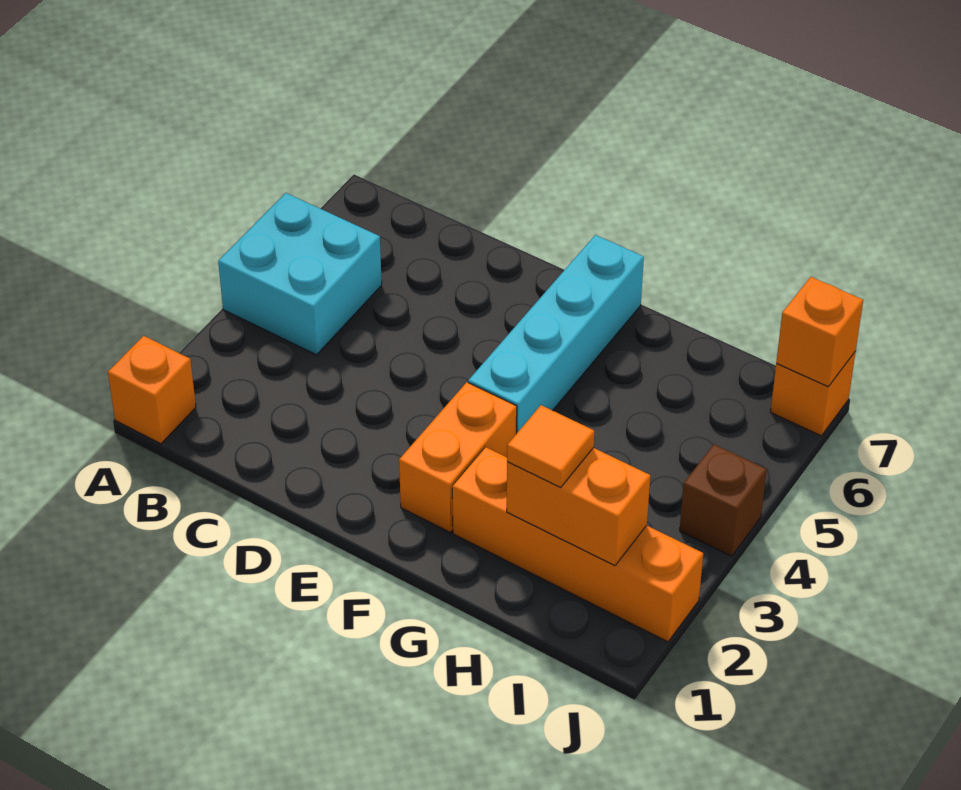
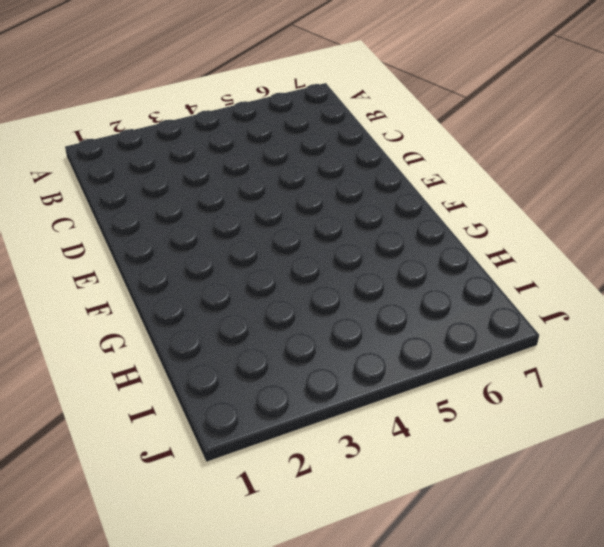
none -> orange 1x1 brick [108,336,196,444]
none -> cyan 2x2 brick [218,193,382,355]

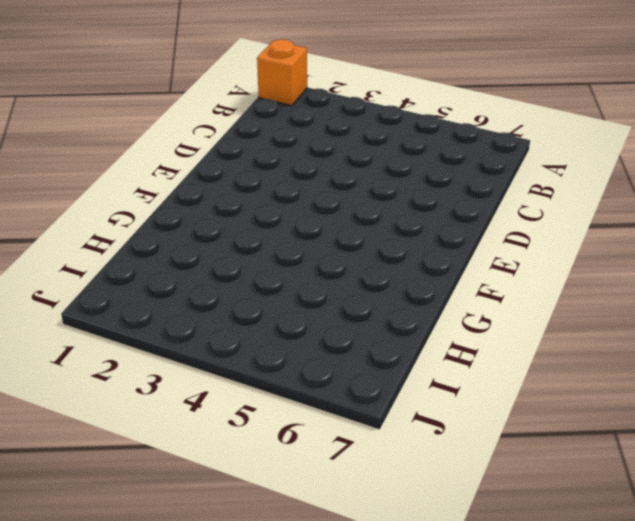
none -> cyan 2x2 brick [218,193,382,355]
none -> orange 1x2 brick [399,382,517,532]

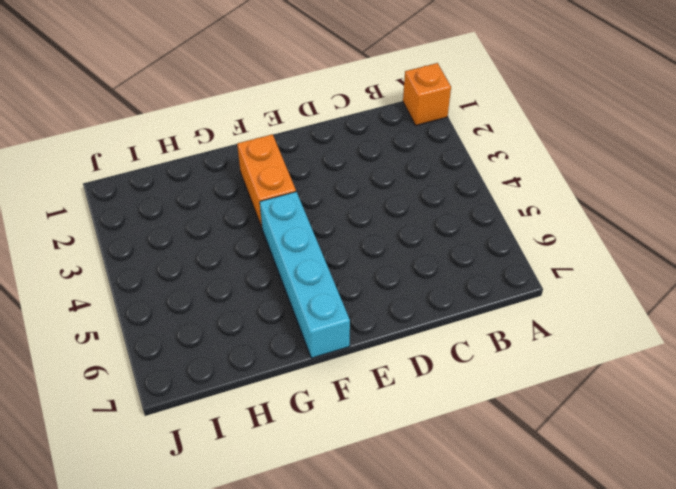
none -> cyan 2x2 brick [218,193,382,355]
none -> orange 1x4 brick [452,447,703,642]

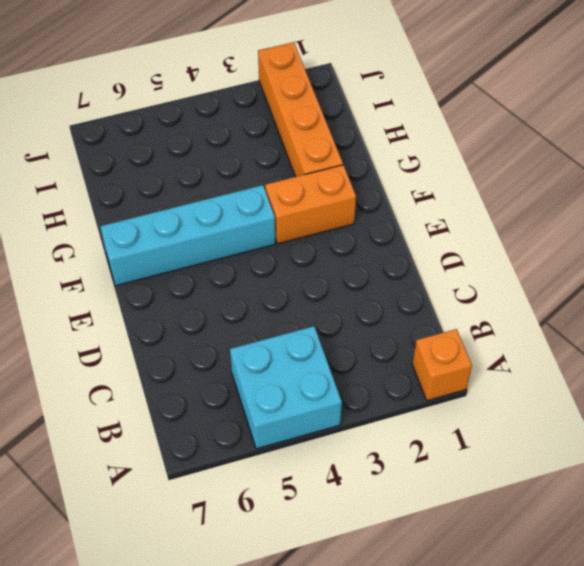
none -> brown 1x1 brick [680,444,767,556]
none -> orange 1x1 brick [771,351,856,436]

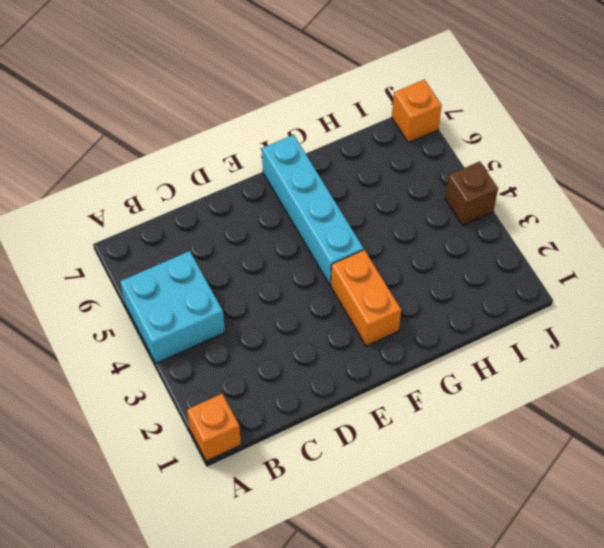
none -> orange 1x4 brick [452,447,703,642]
none -> orange 1x2 brick [507,448,650,566]

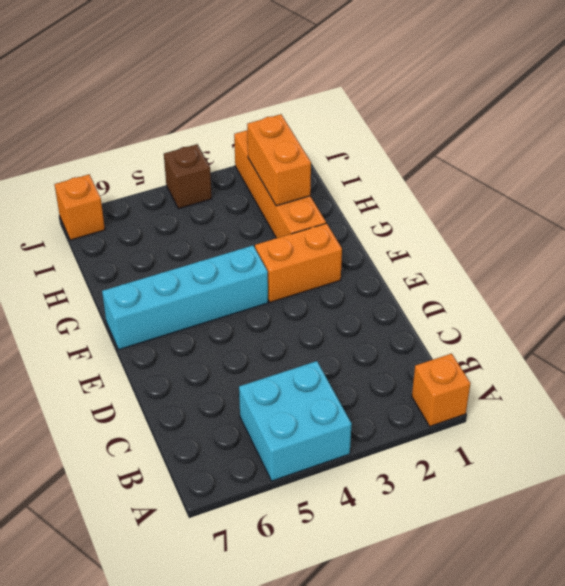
none -> orange 1x1 brick [776,277,863,387]
none -> orange 1x1 tile [507,405,594,487]

